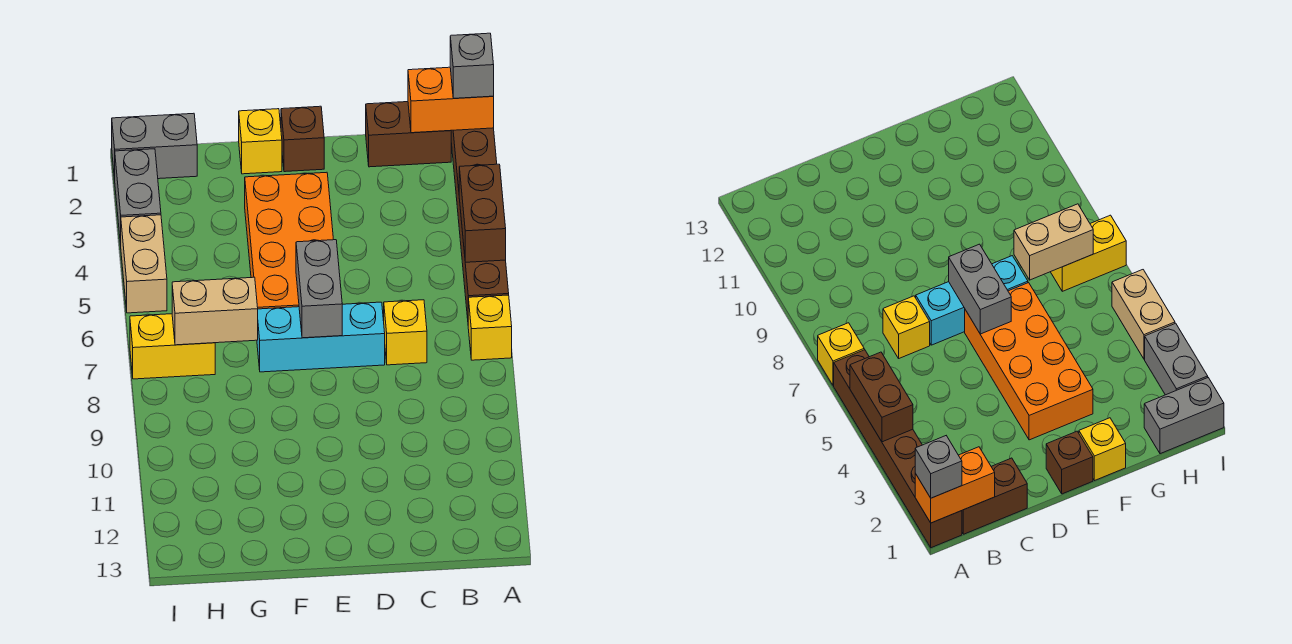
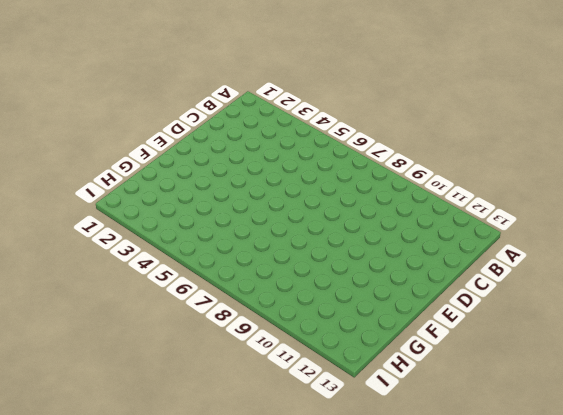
none -> brown 1x6 brick [451,128,509,318]
none -> yellow 1x1 brick [468,295,512,360]
none -> brown 1x2 brick [366,102,451,167]

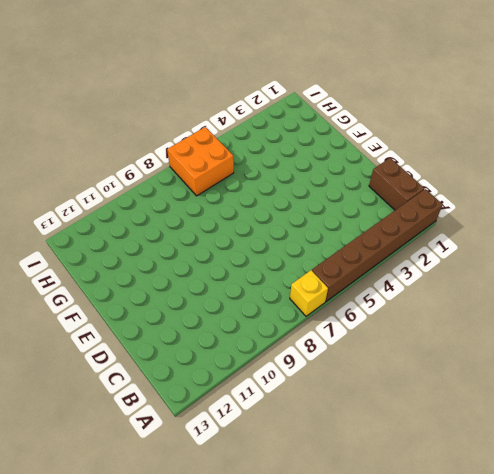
orange 2x2 brick [167,127,234,196] -> yellow 1x2 brick [130,314,215,379]
none -> yellow 1x1 brick [384,300,427,365]
none -> cyan 1x3 brick [257,302,385,372]
none -> brown 1x1 brick [281,106,324,172]

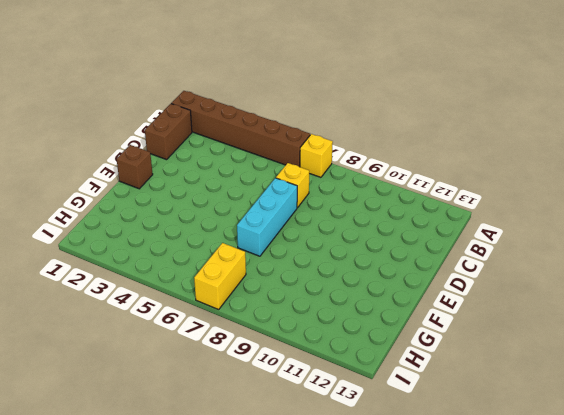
none -> orange 2x4 brick [245,172,334,309]
none -> yellow 1x1 brick [239,109,282,174]
none -> grey 1x2 brick [112,113,197,179]

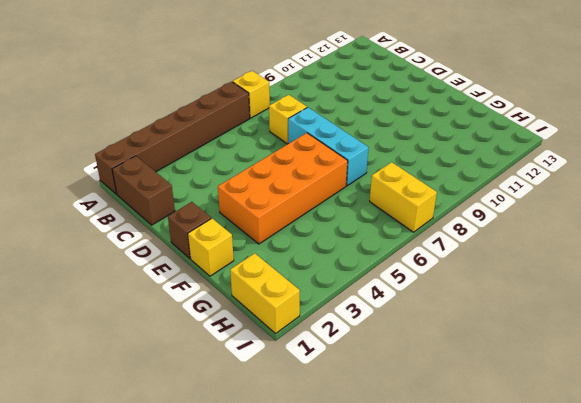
yellow 1x2 brick [230,253,300,334] -> grey 1x2 brick [112,113,197,179]
none -> grey 1x2 brick [115,149,161,245]
none -> tan 1x2 brick [121,215,167,313]
none -> orange 1x2 brick [408,67,494,133]

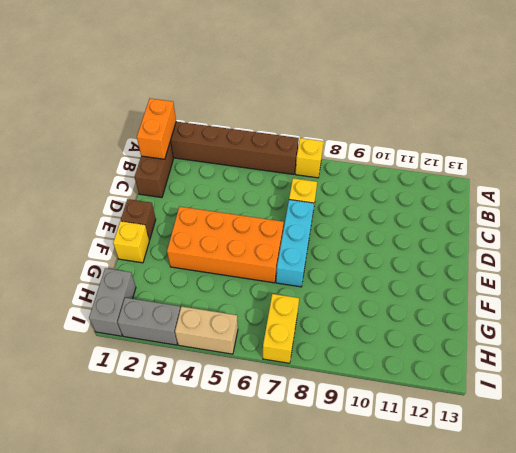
none -> brown 1x2 brick [459,164,506,262]
none -> grey 1x2 brick [296,240,342,338]
none -> tan 1x2 brick [172,277,258,345]

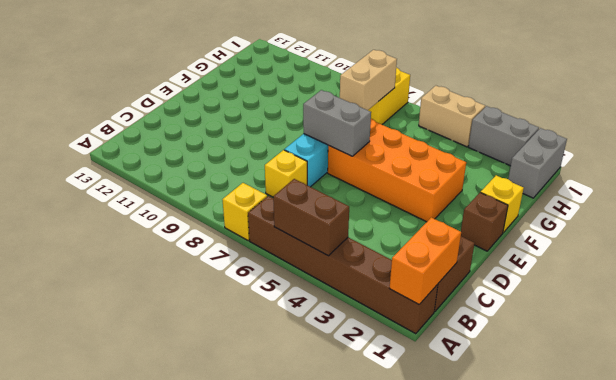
none -> grey 1x1 brick [450,33,494,98]

